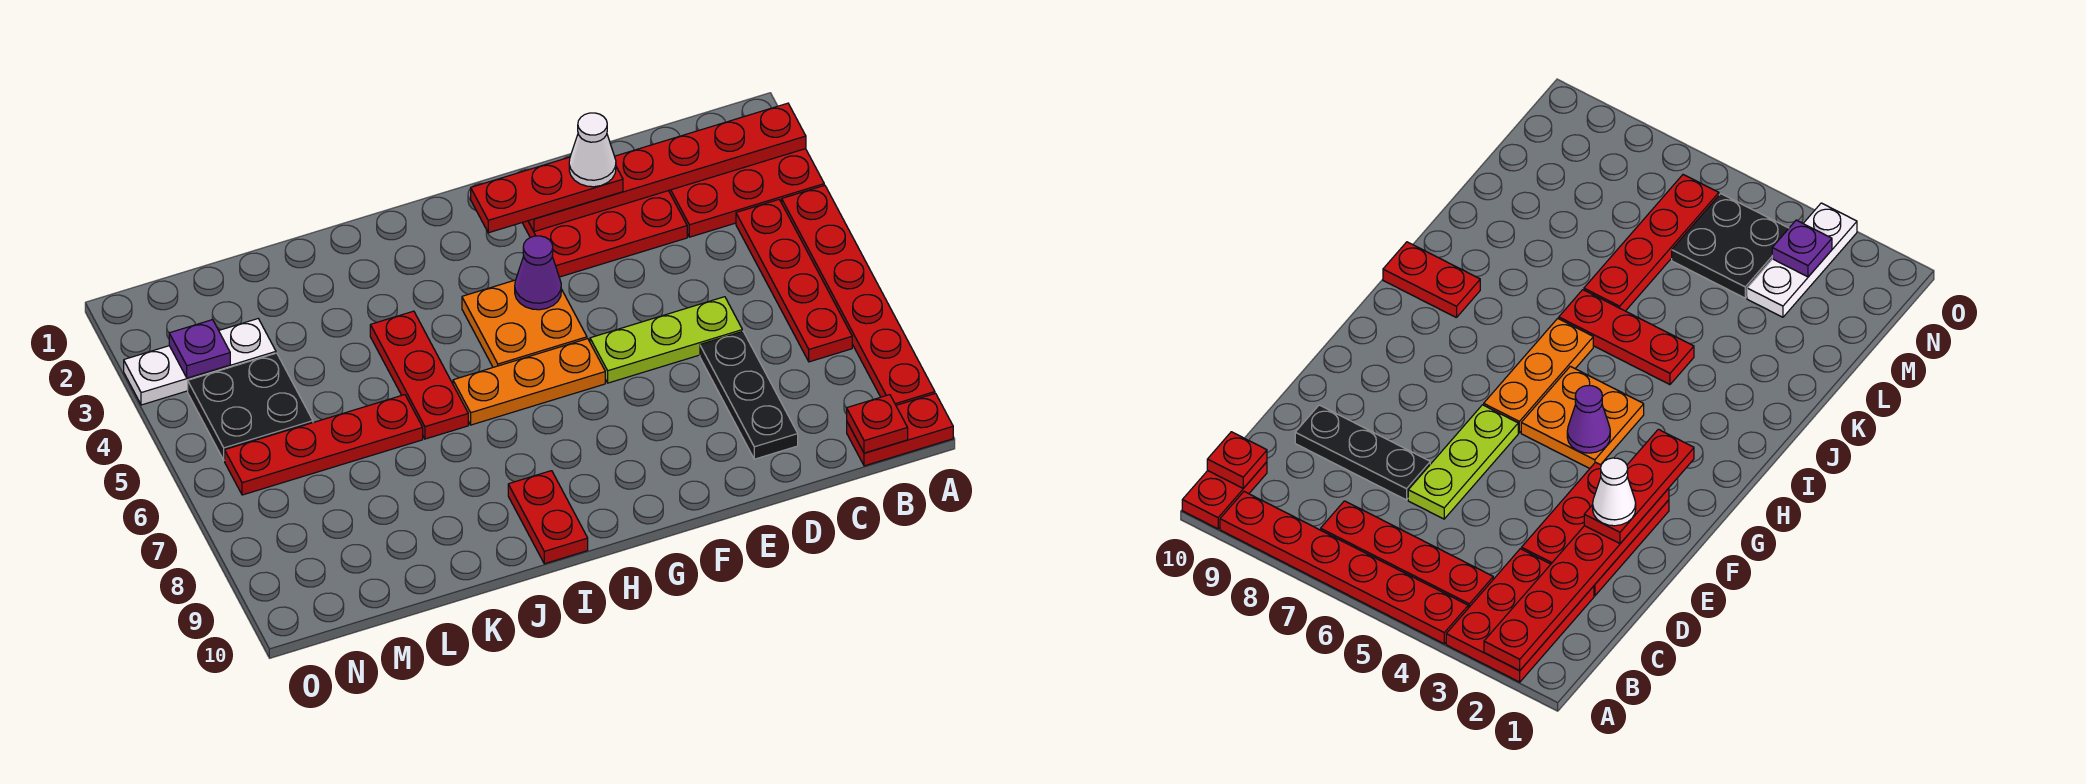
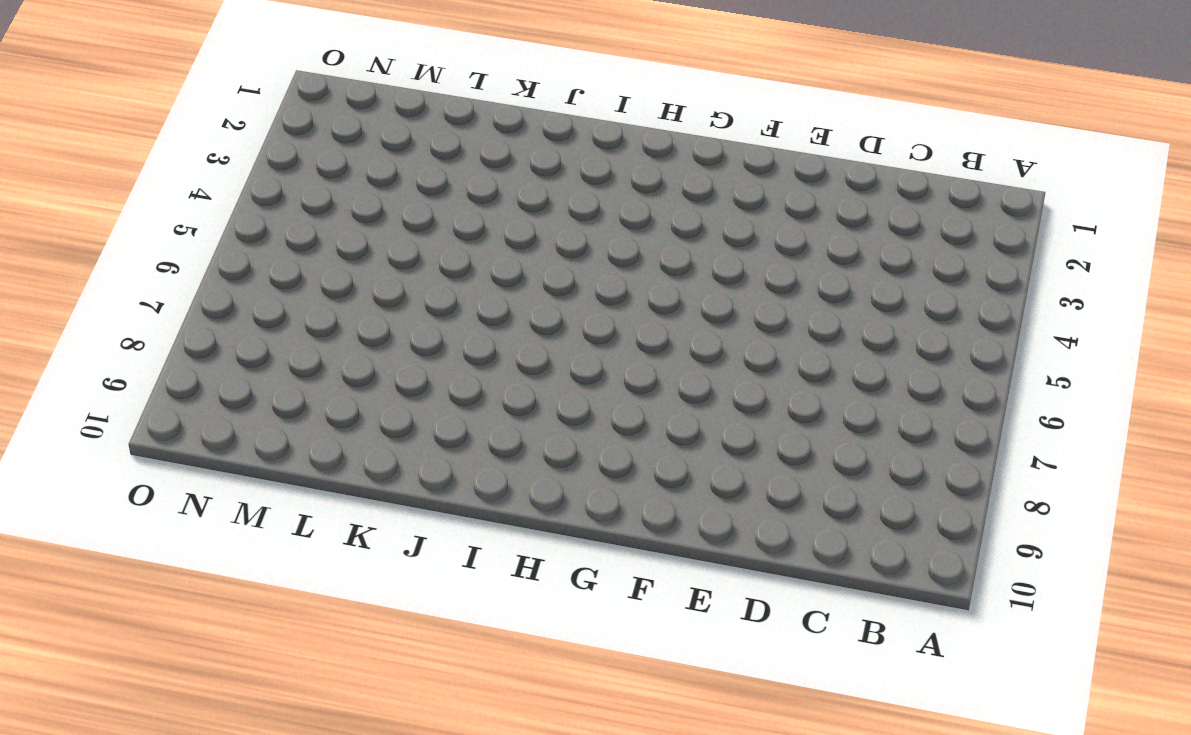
none -> red 2x3 plate [669,149,824,237]
none -> red 1x6 plate [782,185,935,405]
none -> red 1x2 plate [847,393,953,466]

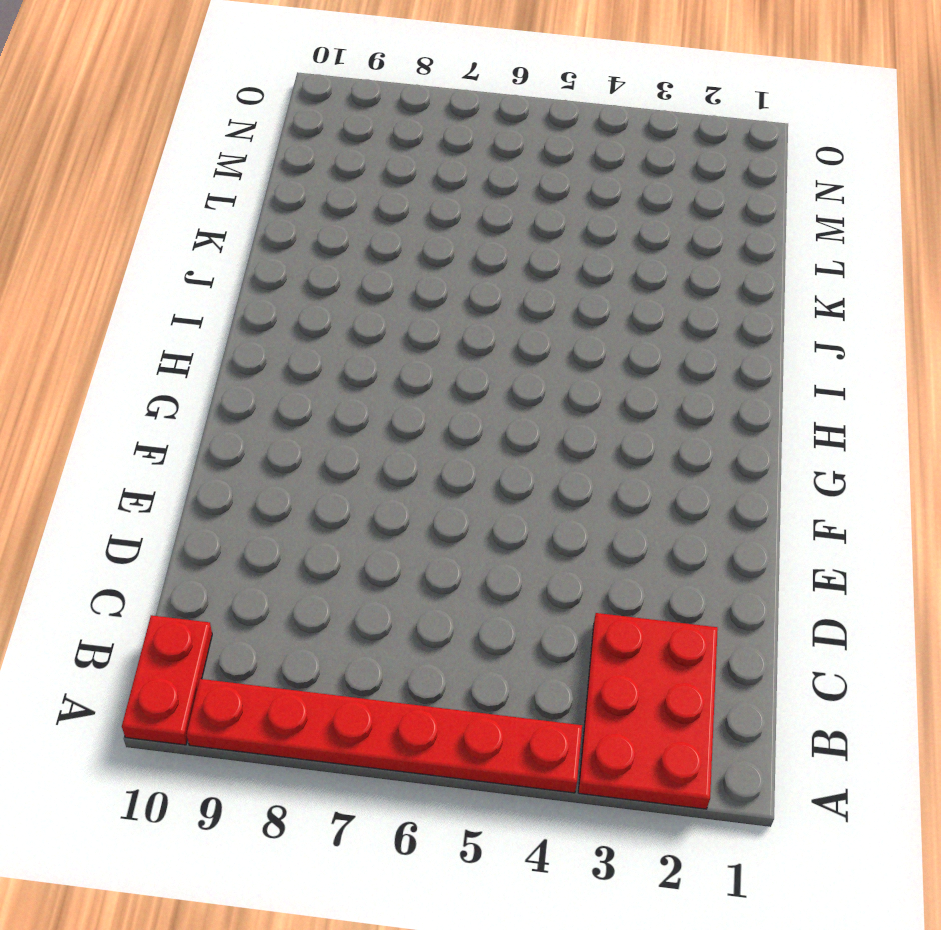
none -> red 1x4 plate [736,200,852,362]
none -> red 2x3 plate [522,191,687,277]
none -> lime 1x3 plate [590,297,742,383]

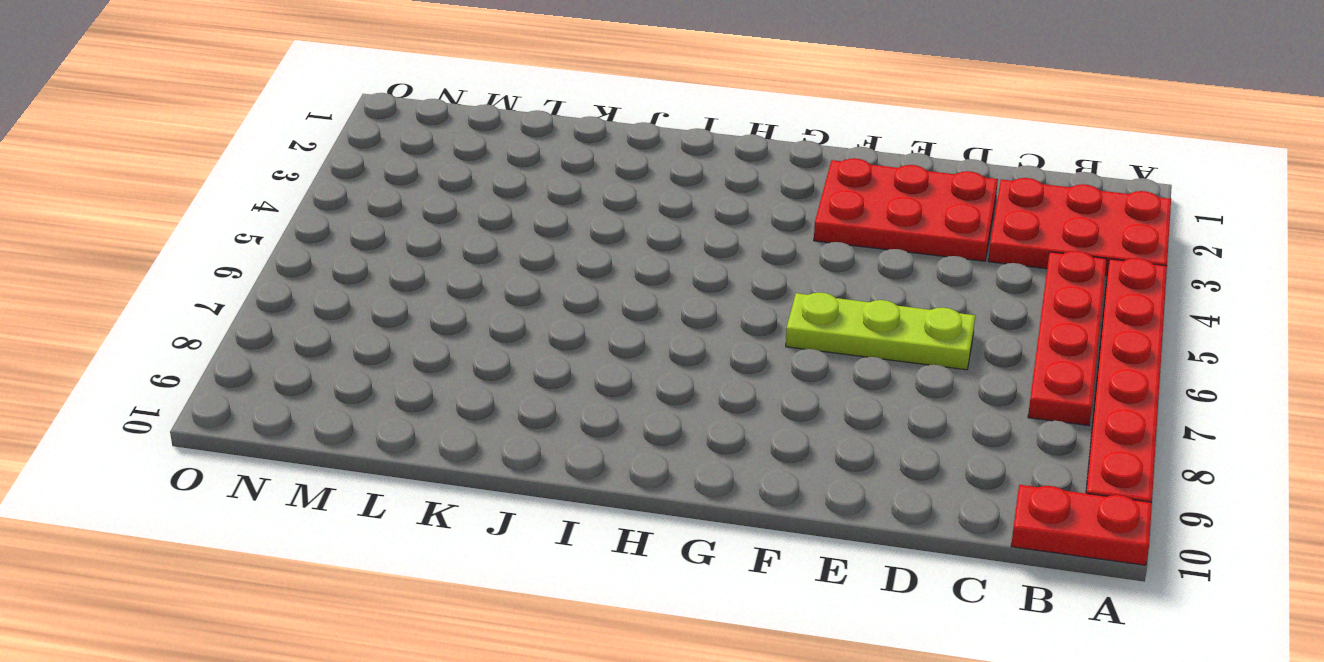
none -> black 1x3 plate [700,331,798,459]
none -> orange 2x2 plate [462,280,587,367]
none -> orange 1x3 plate [453,339,605,425]

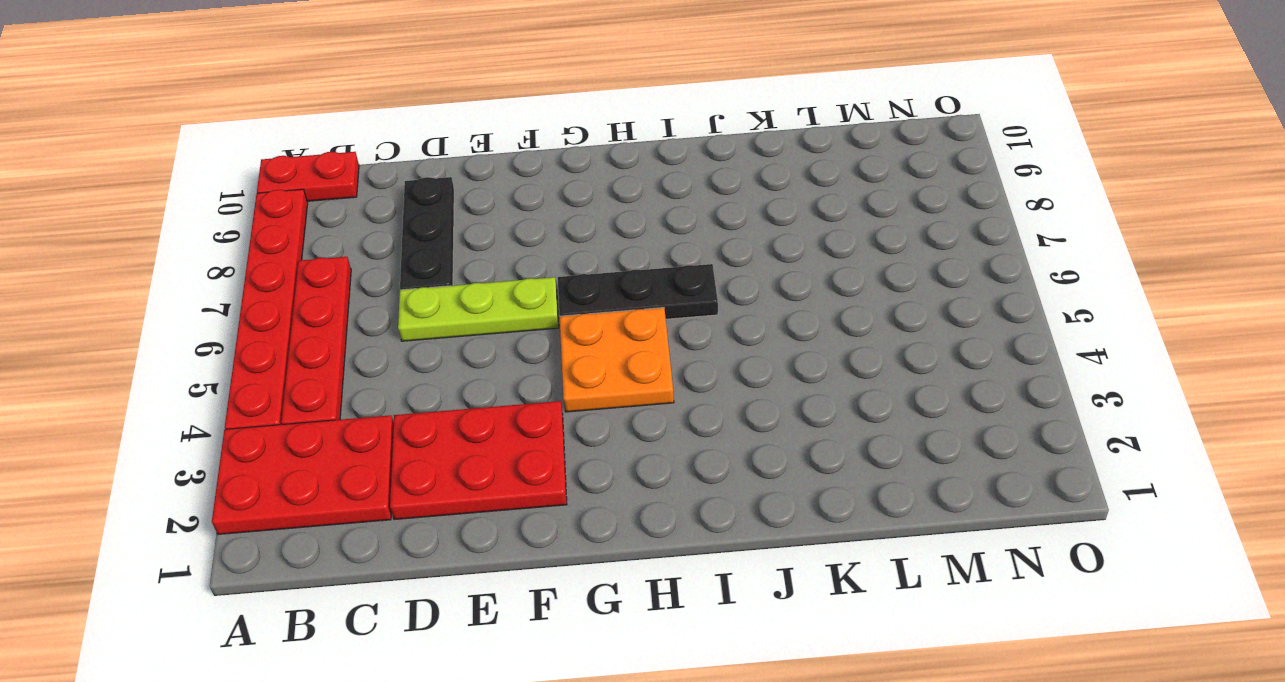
black 1x3 plate [558,264,718,319] -> orange 1x3 plate [453,339,605,425]
none -> red 1x2 plate [508,471,588,564]
none -> red 1x3 plate [370,311,468,439]
none -> red 1x4 plate [225,395,423,495]

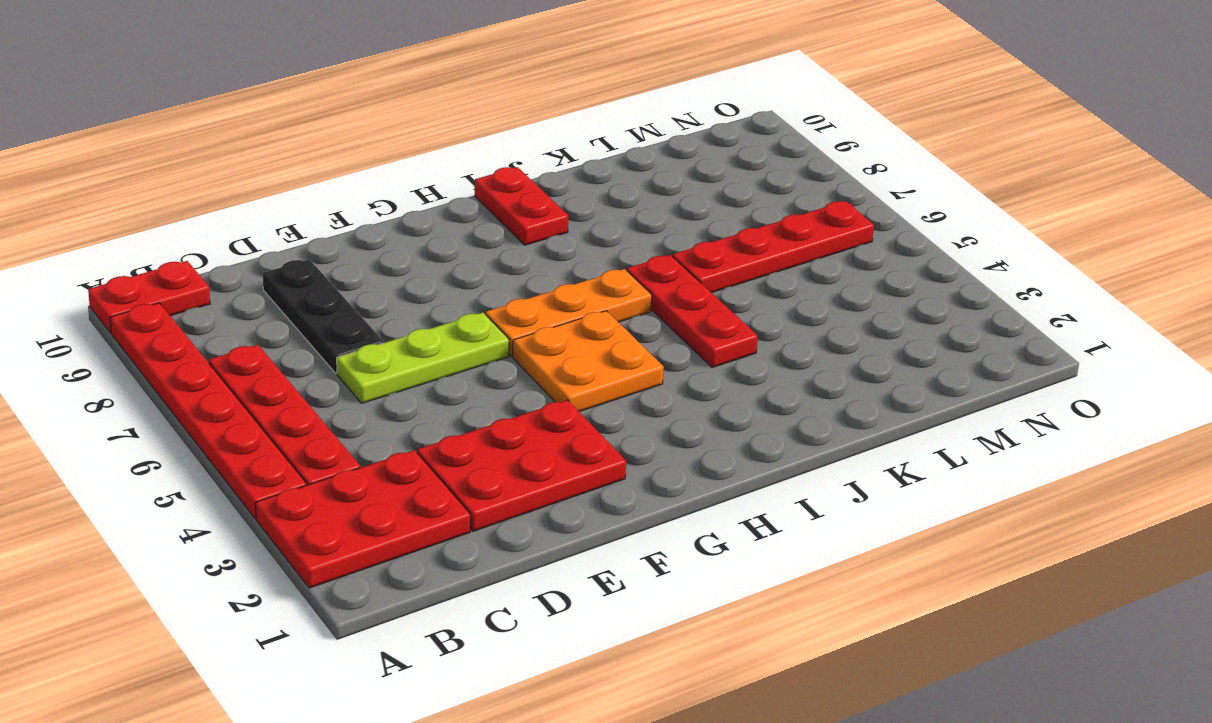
none -> white 1x3 plate [124,319,276,405]
none -> black 2x2 plate [188,353,313,460]
none -> red 1x6 plate [528,103,806,232]

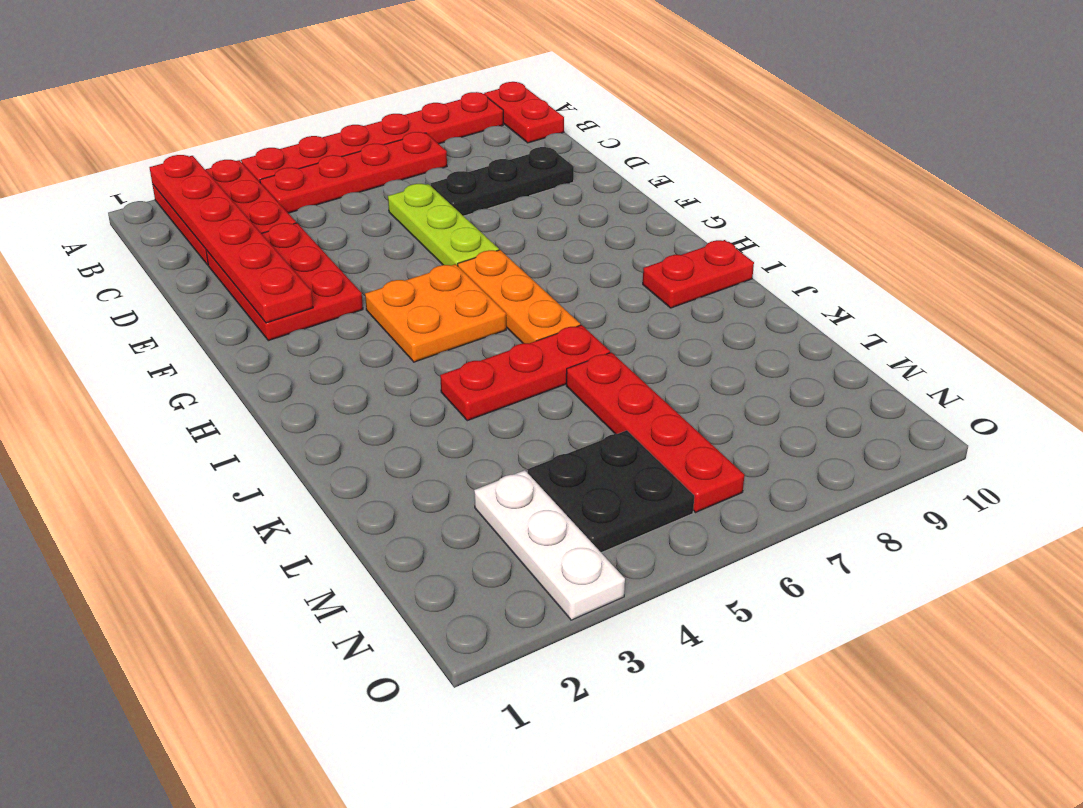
none -> red 1x1 plate [847,395,908,453]
none -> purple 1x1 cone [515,236,561,310]
none -> purple 1x1 plate [169,320,230,378]

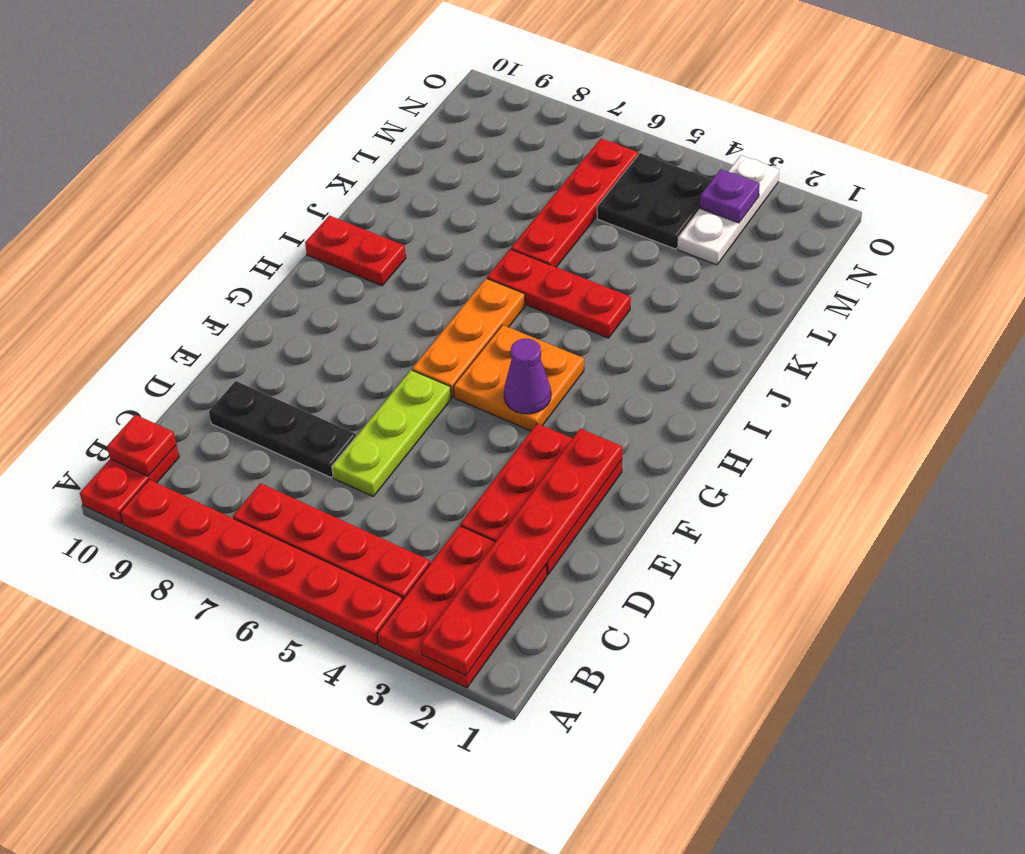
none -> red 1x3 plate [471,157,623,233]
none -> white 1x1 cone [569,113,616,187]

